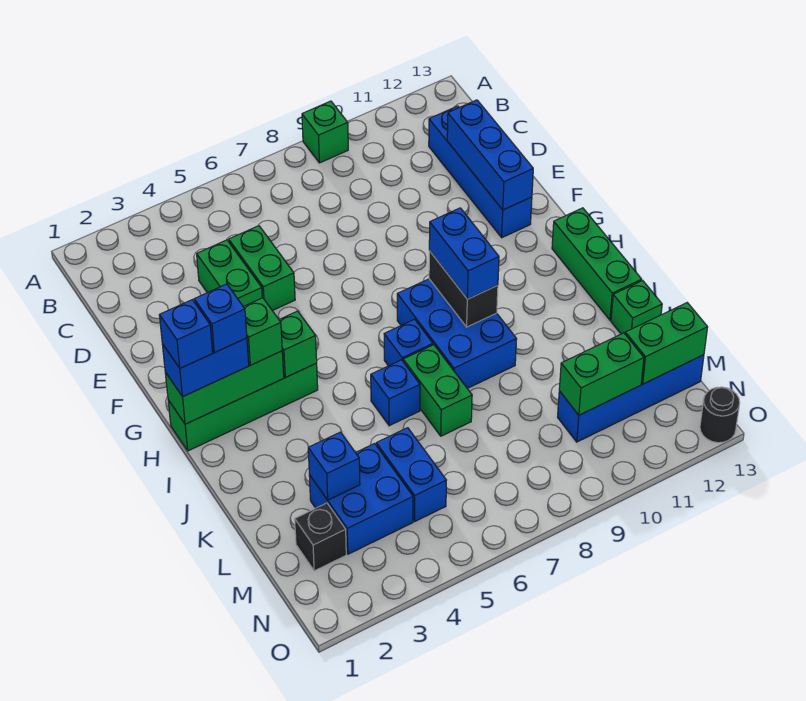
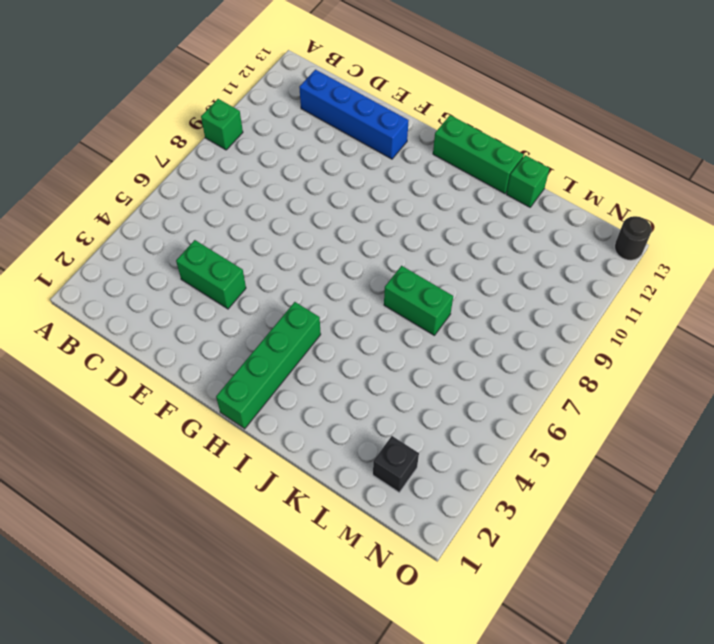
none -> green 1x2 brick [229,226,295,311]
none -> blue 2x3 brick [397,279,517,388]
none -> blue 1x1 brick [384,319,433,366]

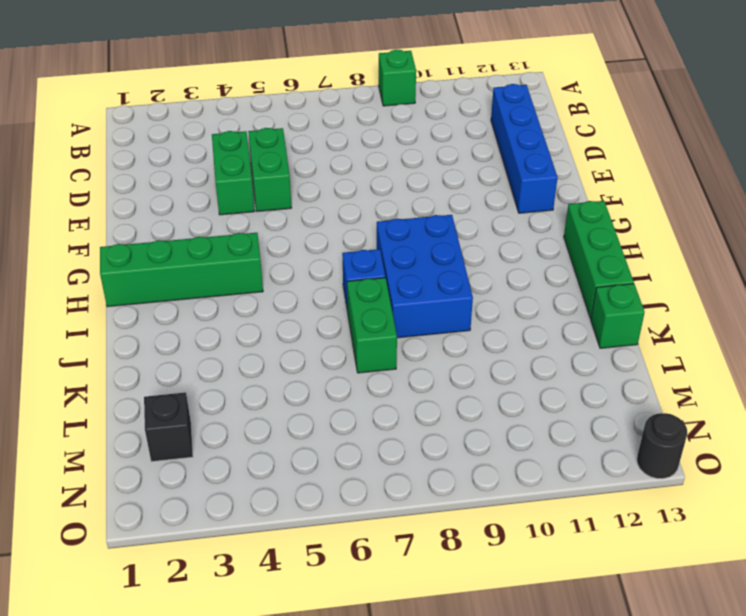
none -> blue 1x1 brick [371,360,420,426]
none -> blue 2x2 brick [309,444,413,554]
none -> blue 1x2 brick [376,428,447,521]

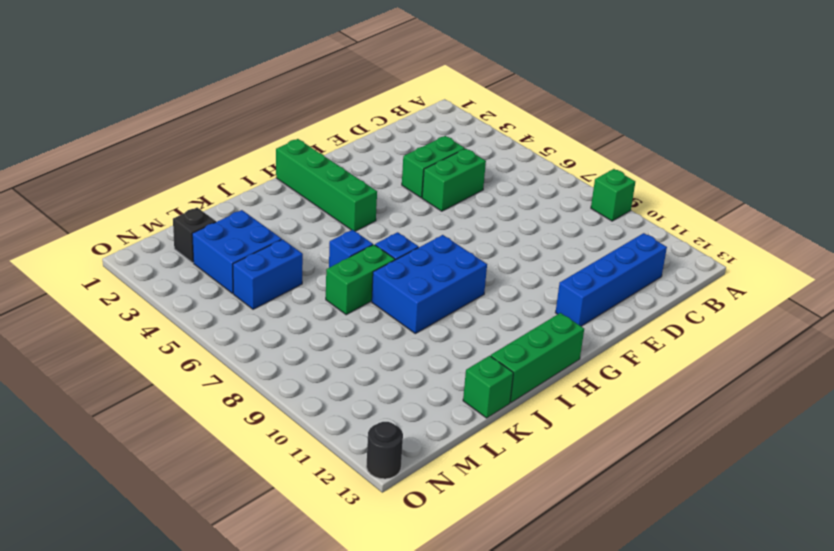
none -> blue 1x4 brick [558,355,704,442]
none -> blue 1x3 brick [447,100,533,210]
none -> green 1x3 brick [165,351,284,424]

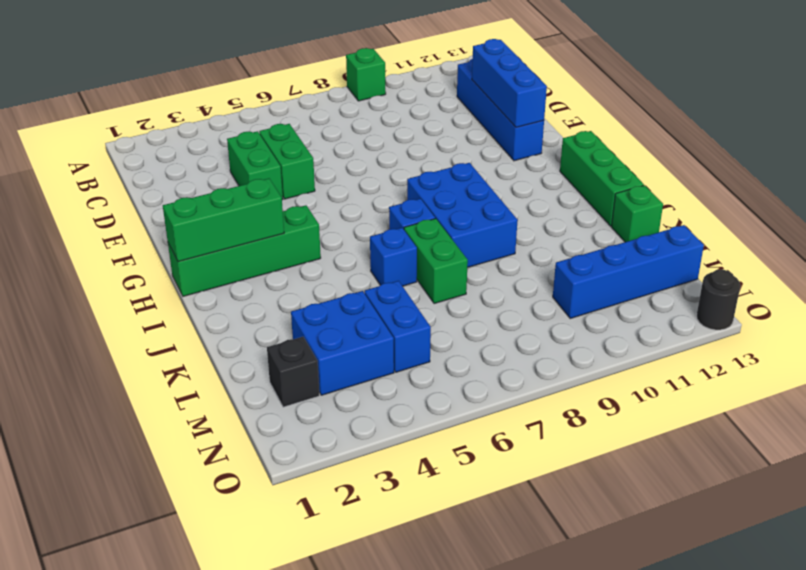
none -> green 1x1 brick [279,311,317,378]
none -> black 1x2 brick [429,251,498,327]
none -> blue 1x1 brick [308,432,360,500]

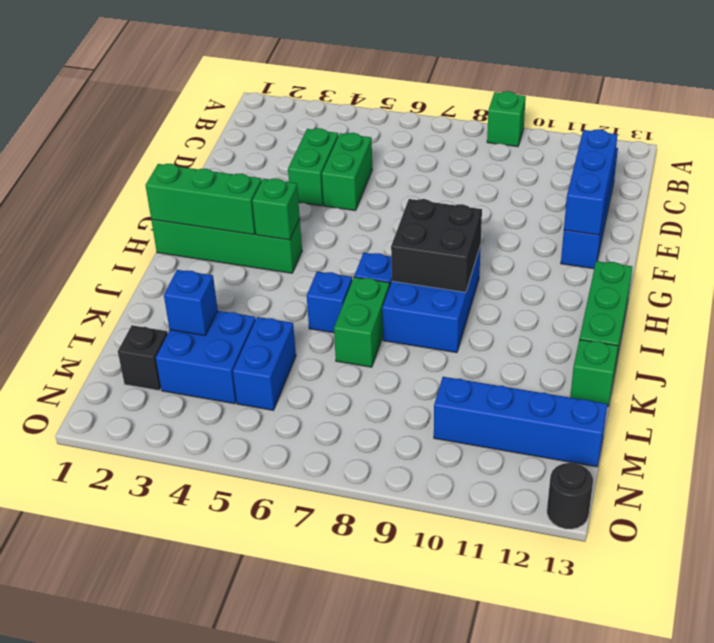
black 2x2 brick [391,199,482,292] -> black 1x2 brick [429,251,498,327]
none -> green 1x2 brick [559,333,644,415]
none -> green 1x2 brick [625,303,708,384]
none -> blue 1x2 brick [162,338,249,397]

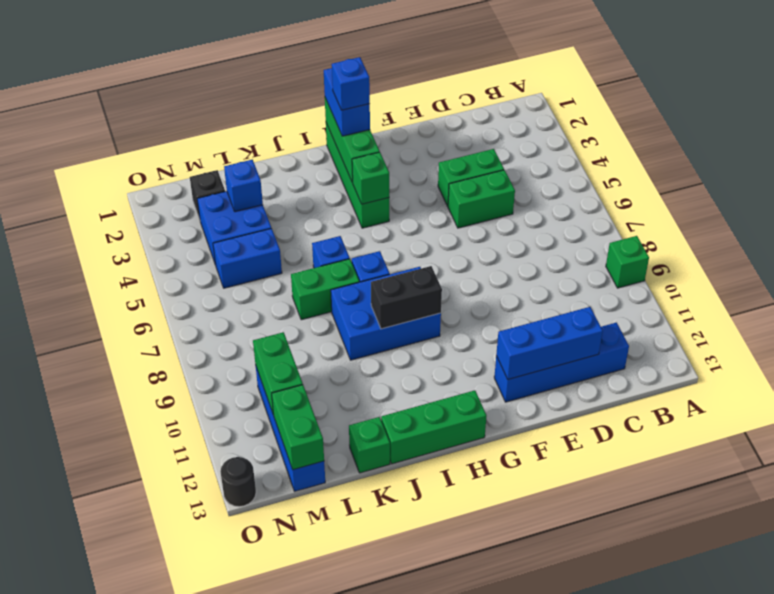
none -> green 1x1 brick [244,298,282,365]
none -> blue 1x2 brick [429,208,499,299]
none -> blue 1x1 brick [159,300,213,368]

